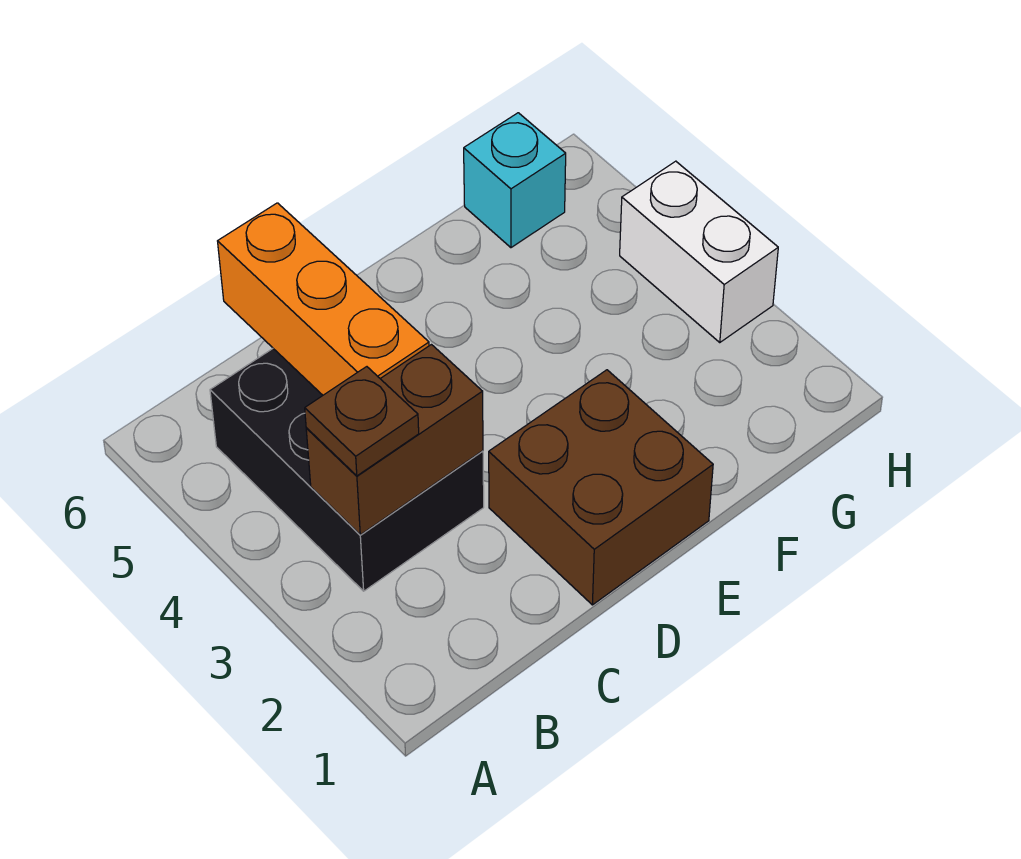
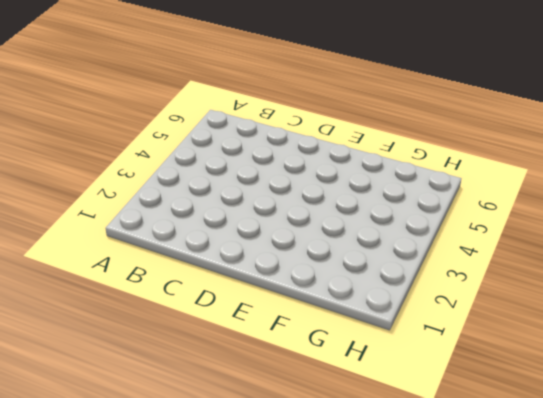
none -> black 2x3 brick [210,349,484,591]
none -> brown 2x2 brick [489,370,713,605]

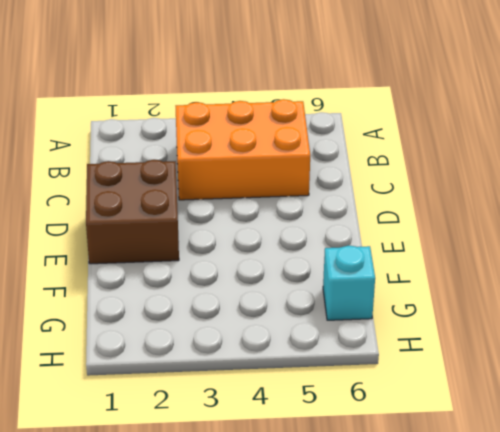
orange 2x3 brick [176,99,310,200] -> black 2x3 brick [210,349,484,591]
none -> white 1x2 brick [620,161,778,342]
none -> brown 1x2 brick [306,345,483,535]

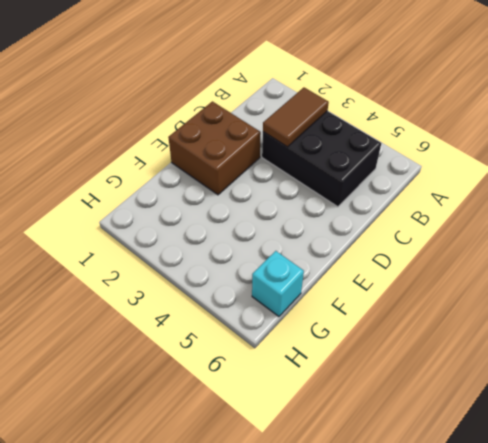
brown 1x2 tile [263,88,329,147] -> brown 1x2 brick [306,345,483,535]
none -> white 1x2 brick [620,161,778,342]
none -> orange 1x3 brick [218,203,429,395]

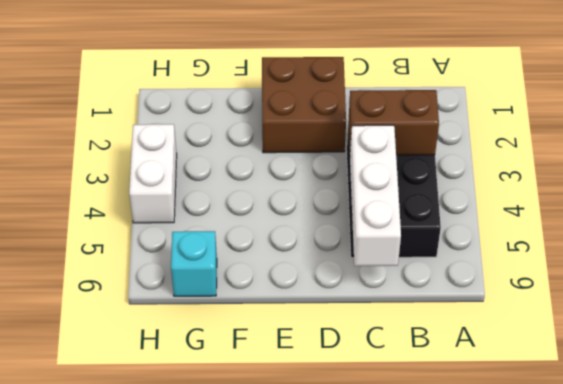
white 1x3 brick [350,125,401,266] -> orange 1x3 brick [218,203,429,395]
none -> brown 1x1 plate [305,367,419,476]

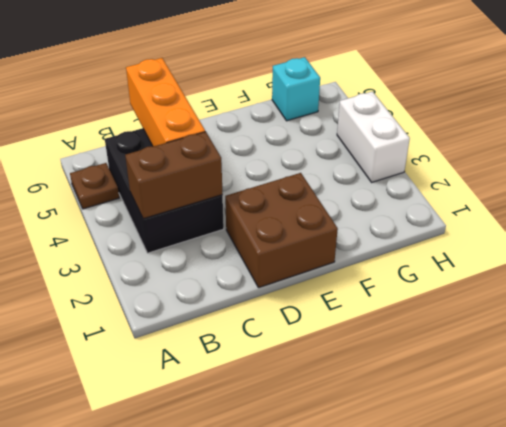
brown 1x1 plate [70,163,119,209] -> brown 1x1 plate moved to [305,367,419,476]

